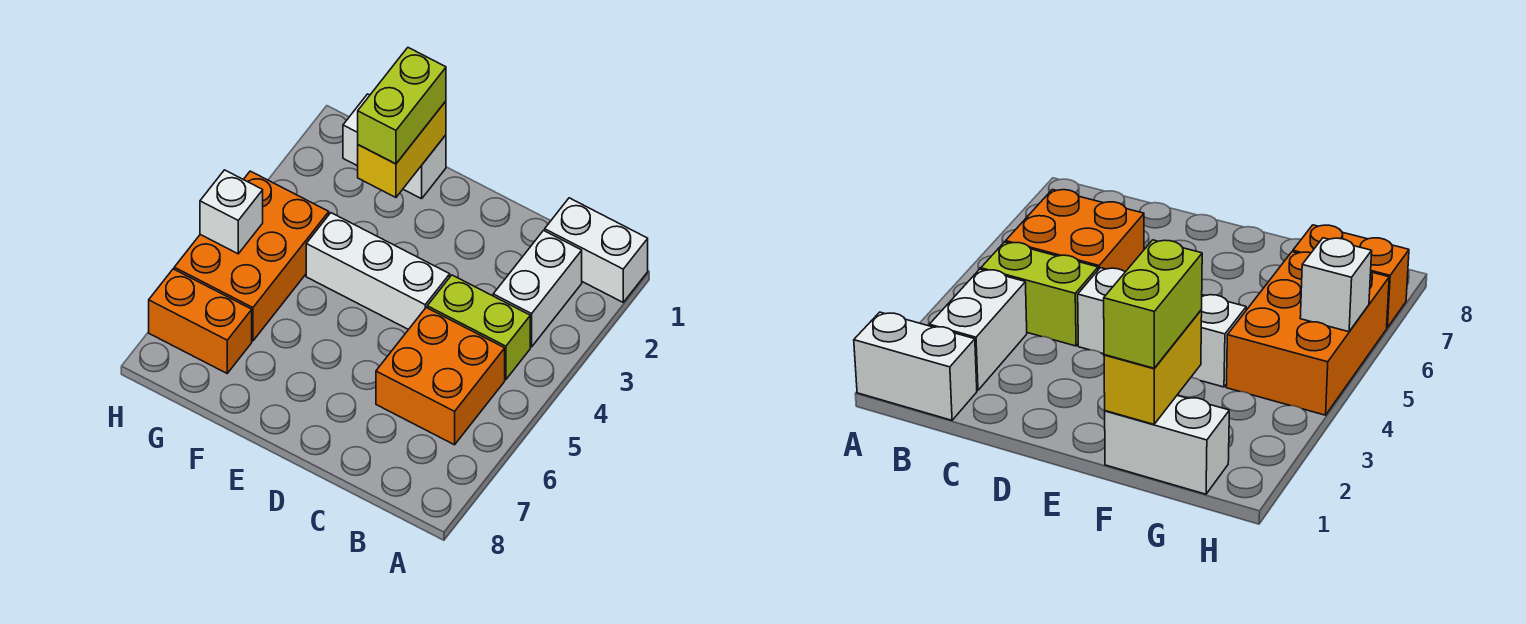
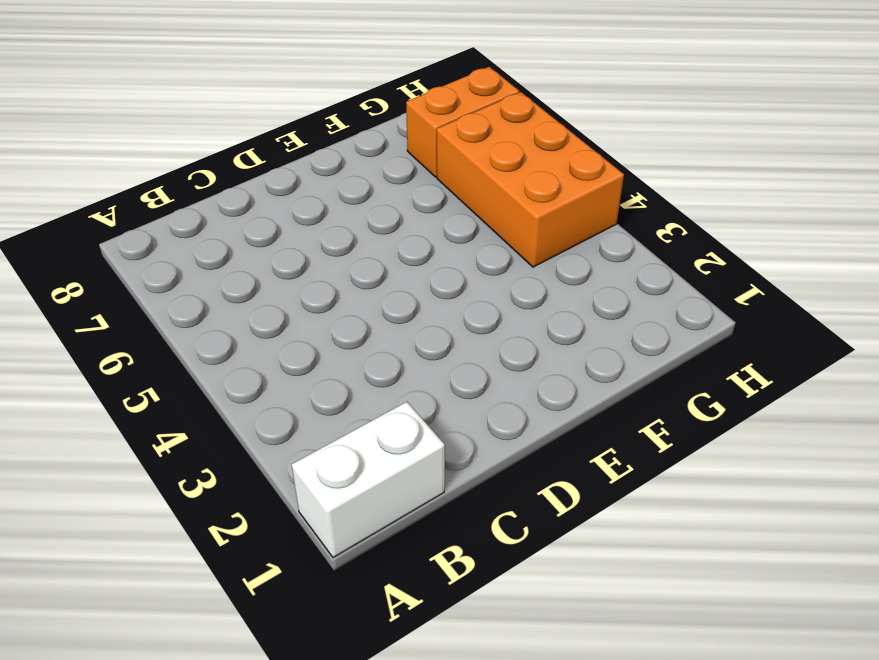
none -> white 1x2 brick [493,231,582,347]
none -> lime 1x2 brick [427,275,530,380]

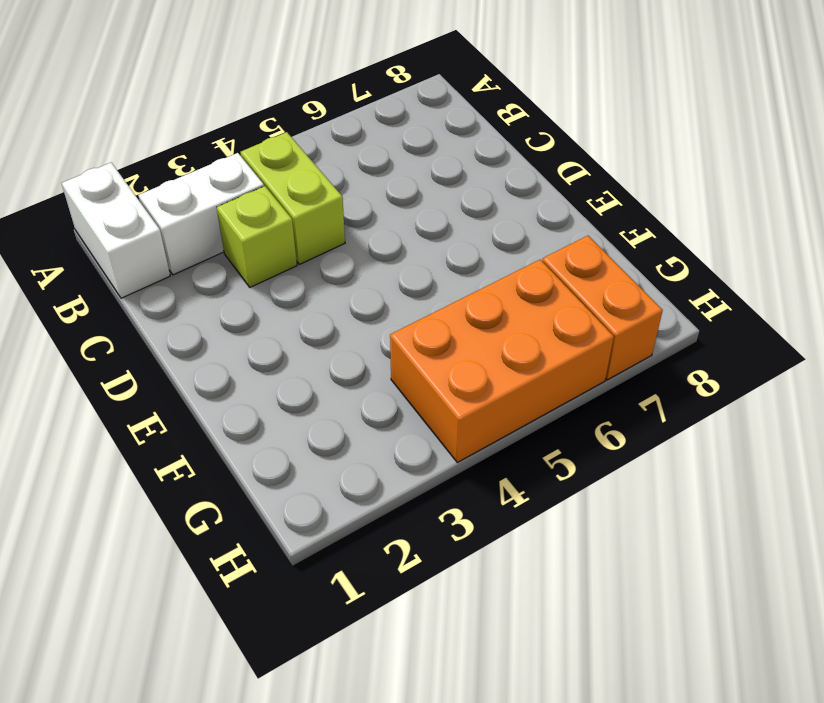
lime 1x1 brick [217,186,297,287] -> none
none -> orange 2x2 brick [376,308,505,445]
none -> white 1x3 brick [306,213,450,330]

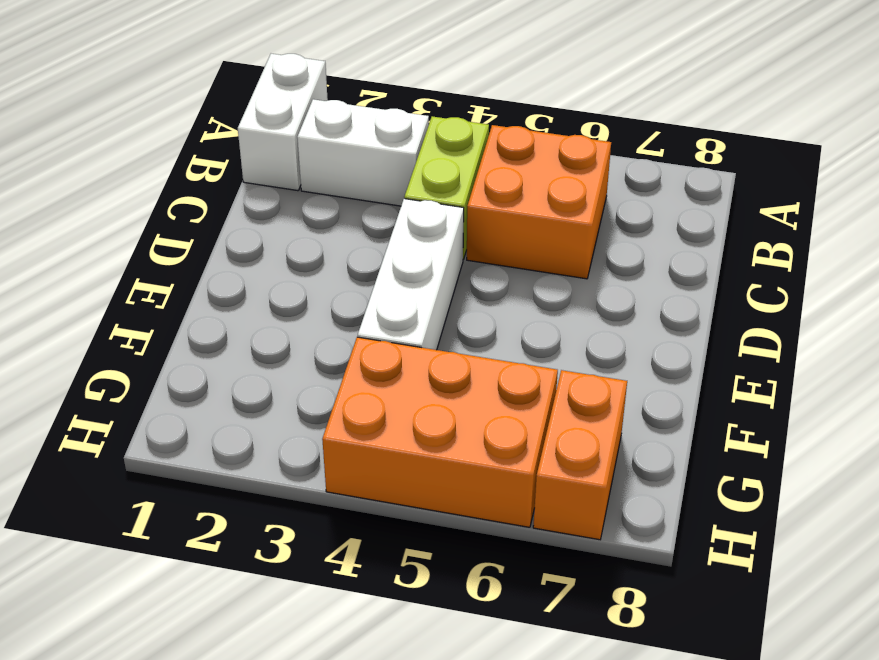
none -> white 1x2 brick [343,94,446,199]
none -> yellow 1x2 brick [358,101,446,197]

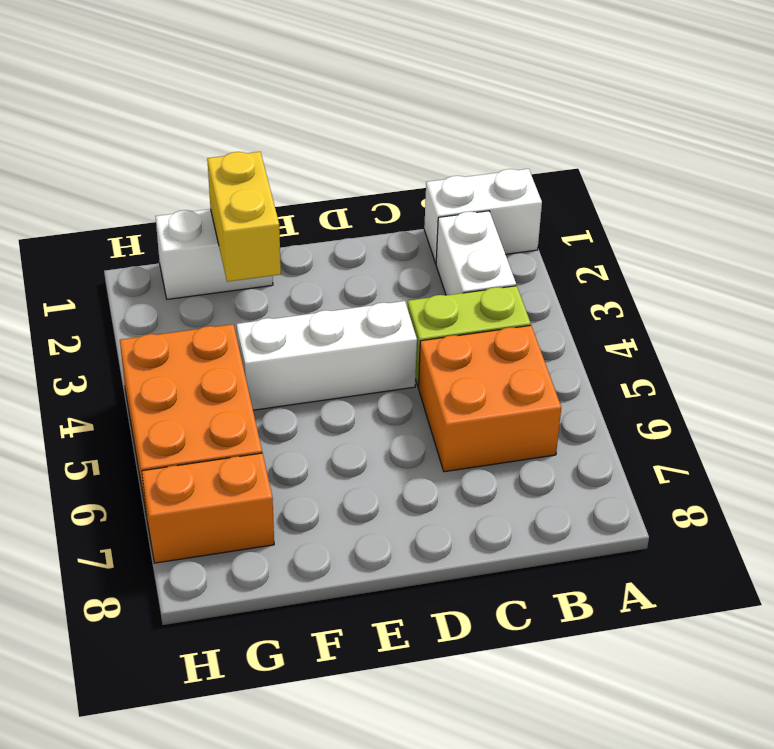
none -> white 1x1 brick [200,170,263,254]
none -> lime 1x2 brick [358,48,446,164]

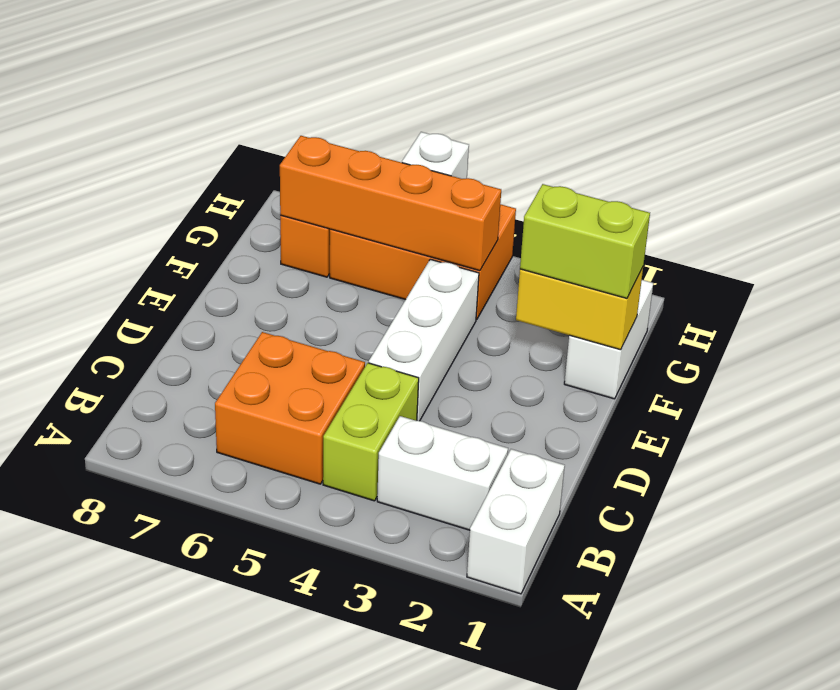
orange 1x4 brick [280,136,501,271] -> none

